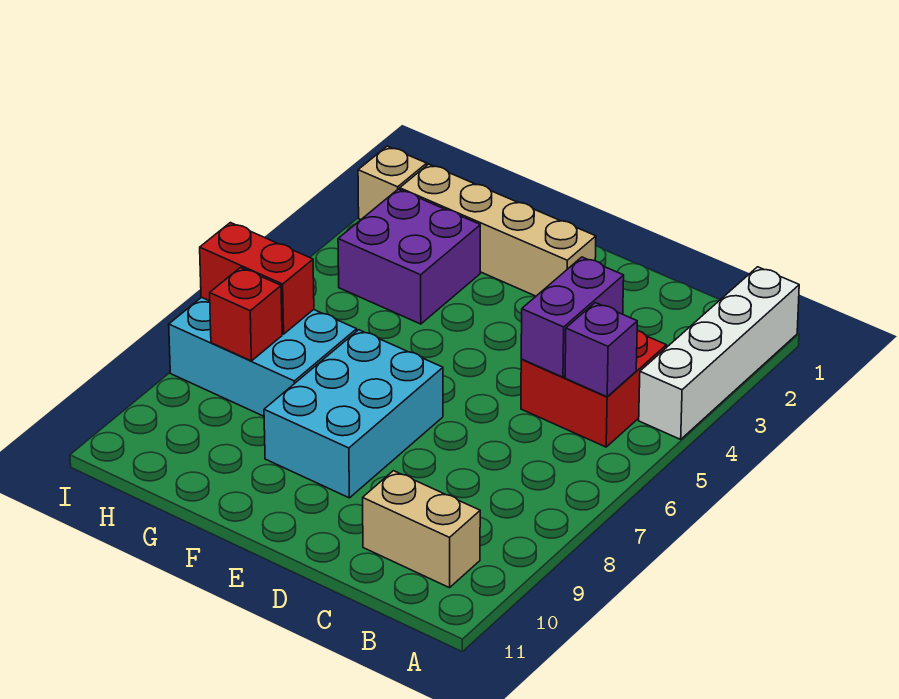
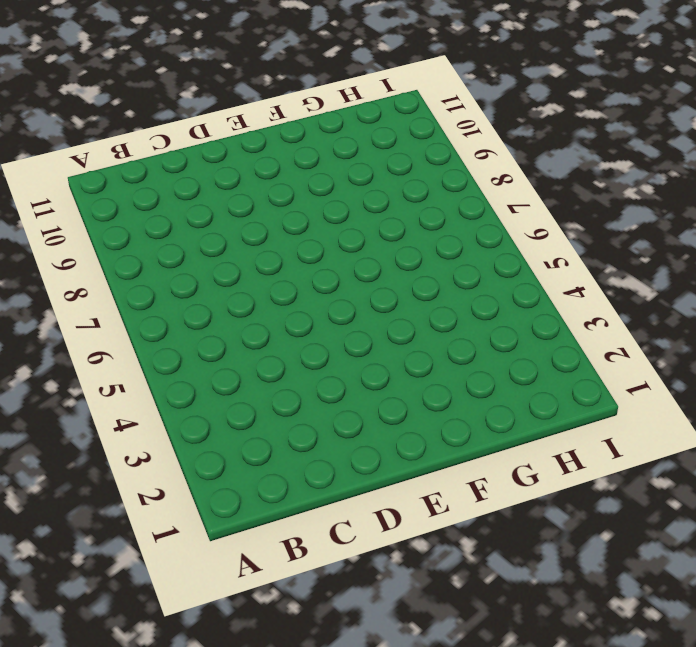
none -> white 1x4 brick [639,267,799,439]
none -> red 2x2 brick [521,330,667,447]
none -> tan 1x2 brick [363,471,480,588]

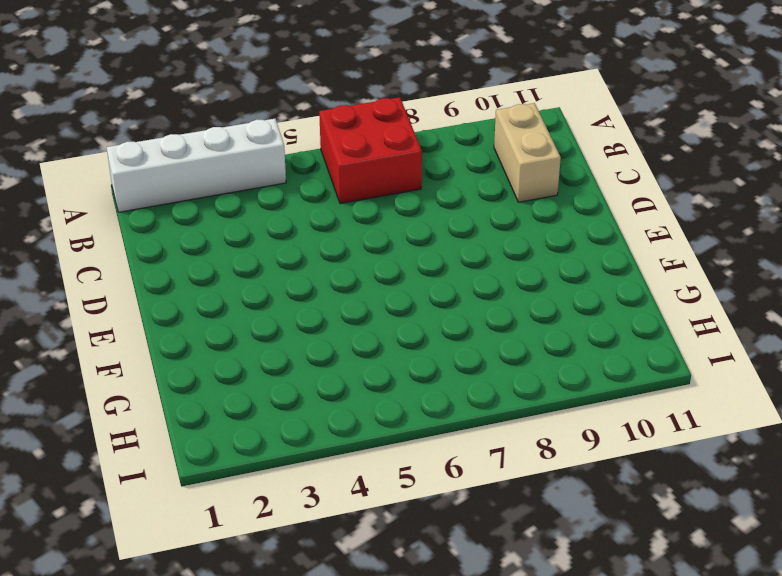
red 2x2 brick [319,97,422,204] -> red 2x2 brick moved to [521,330,667,447]
none -> tan 1x4 brick [400,164,596,296]
none -> cyan 2x3 brick [264,330,443,498]
none -> purple 2x2 brick [338,189,480,324]

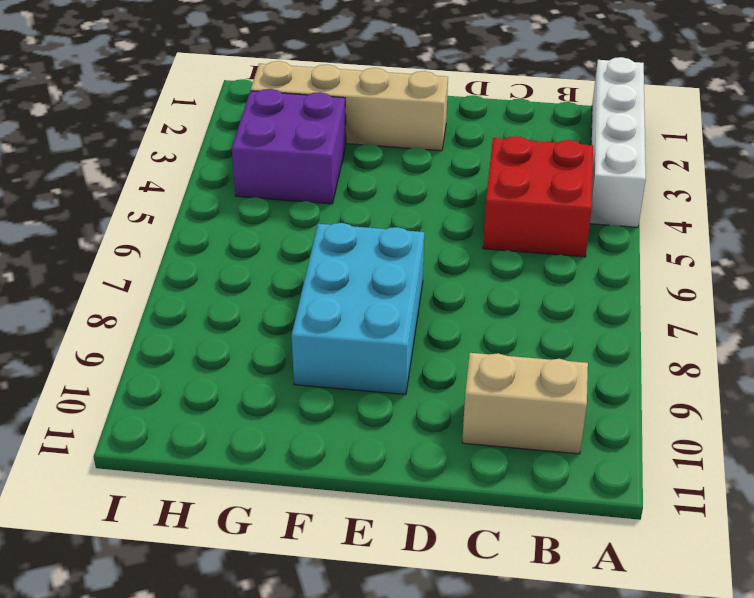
none -> cyan 2x3 brick [169,297,357,416]
none -> tan 1x1 brick [358,146,427,220]
none -> purple 1x1 brick [565,303,637,397]

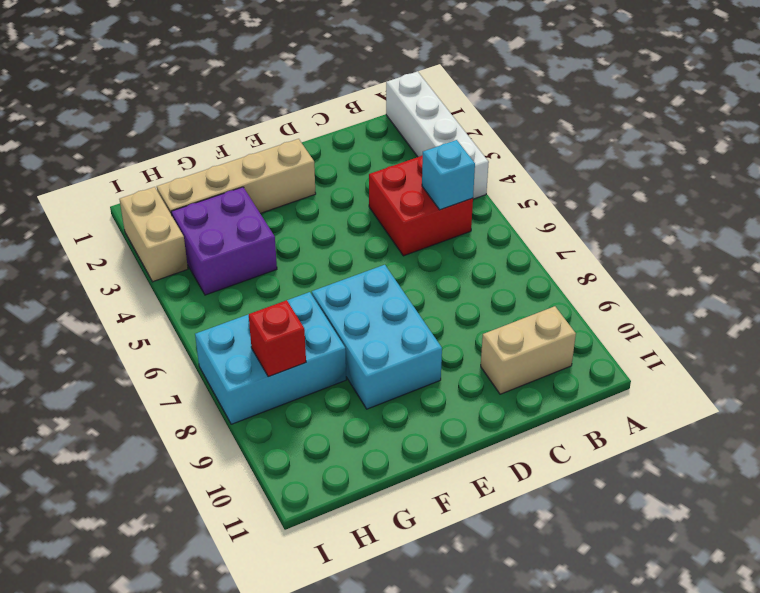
cyan 1x1 brick [422,140,475,210] -> purple 1x1 brick [565,303,637,397]
tan 1x2 brick [119,187,188,282] -> tan 1x1 brick [358,146,427,220]
none -> purple 1x2 brick [521,257,624,377]
none -> red 1x2 brick [200,223,314,334]

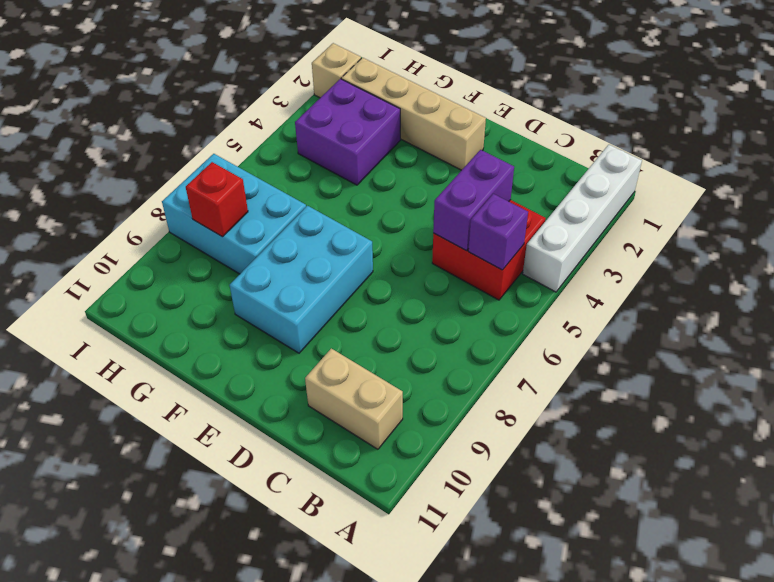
none -> red 1x2 brick [200,223,314,334]

